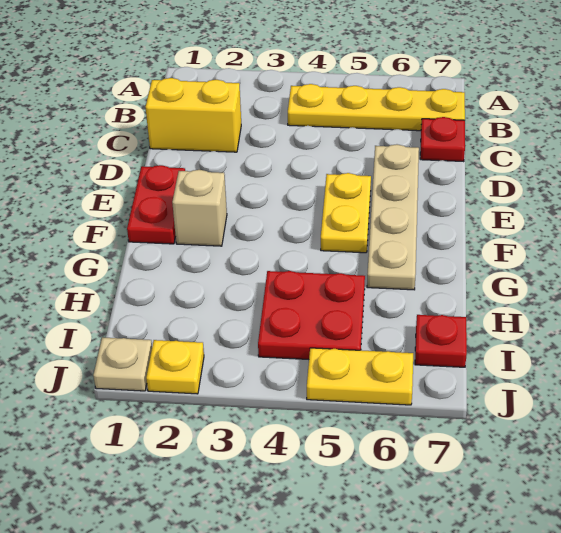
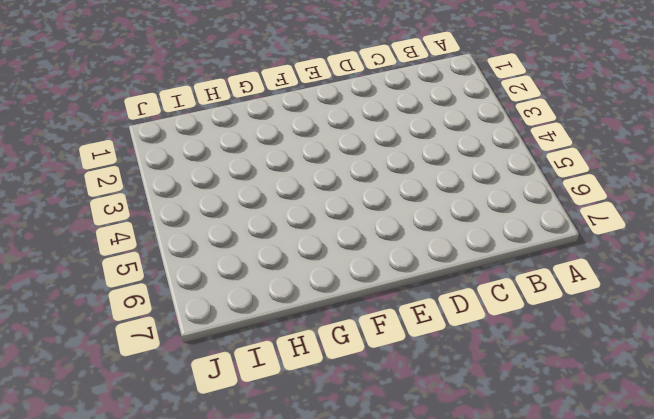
none -> yellow 1x4 plate [288,84,465,131]
none -> yellow 1x2 brick [145,78,241,152]
none -> red 1x1 plate [420,117,465,162]

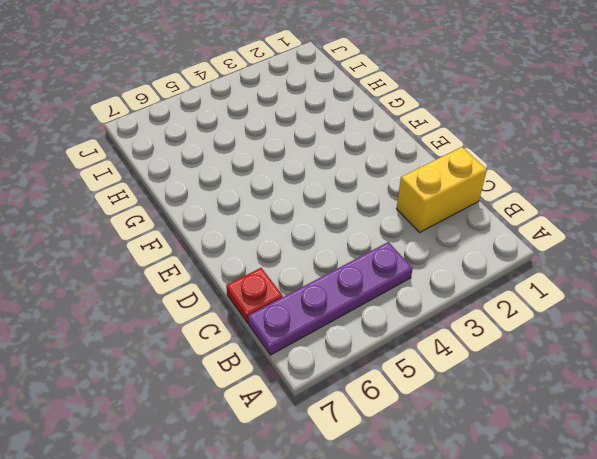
purple 1x4 plate [248,242,413,355] -> yellow 1x4 plate [288,84,465,131]
none -> tan 1x4 plate [367,144,419,290]
none -> red 1x2 plate [127,165,185,244]
none -> yellow 1x2 plate [321,173,371,253]

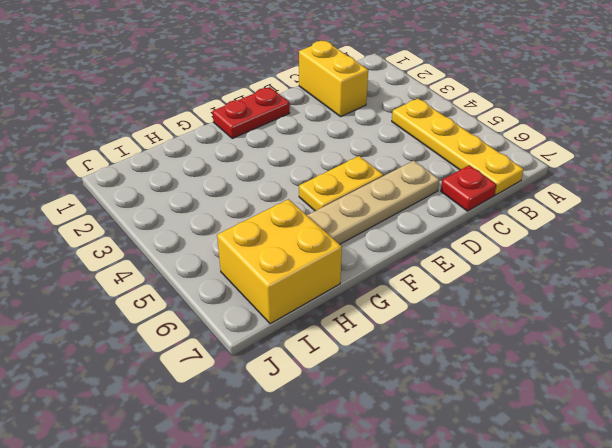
yellow 2x2 brick [217,199,342,324] -> red 1x1 plate [415,315,467,367]
none -> tan 1x1 brick [172,170,227,246]
none -> red 2x2 plate [258,271,365,359]
none -> tan 1x1 plate [93,337,152,391]

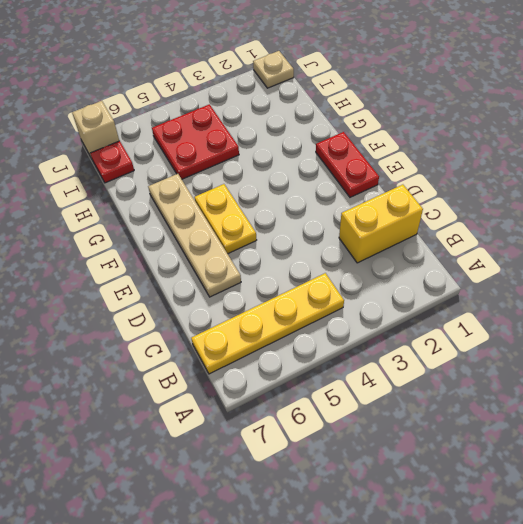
tan 1x1 brick [72,101,119,158] -> tan 1x1 brick moved to [172,170,227,246]
none -> red 1x1 plate [420,117,465,162]
none -> yellow 1x1 plate [146,340,204,394]
none -> yellow 1x2 plate [307,348,413,405]

